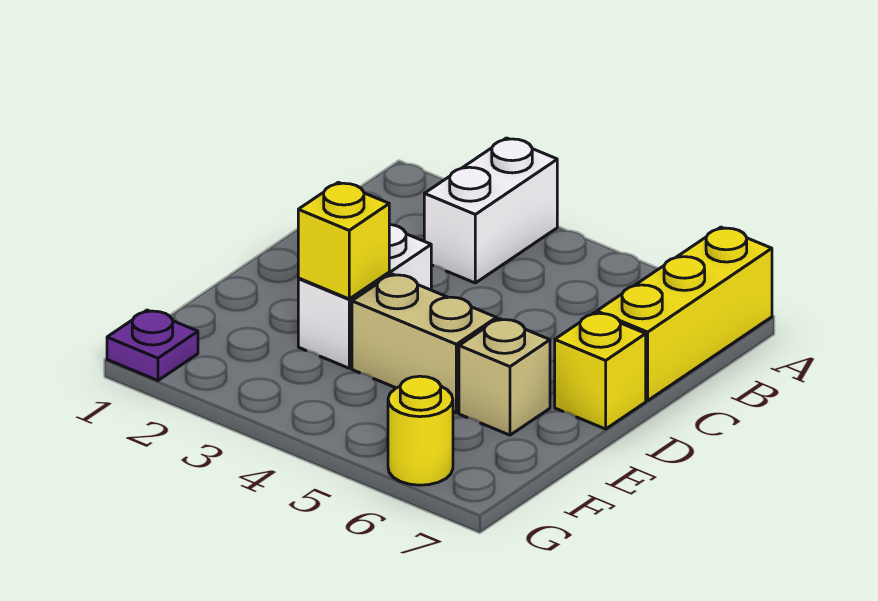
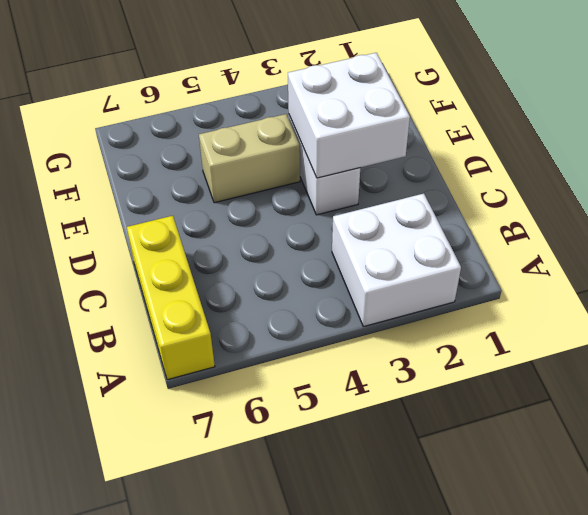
white 2x2 brick [332,194,461,327] -> white 1x2 brick [424,138,557,283]
white 2x2 brick [288,53,410,178] -> yellow 1x1 brick [298,182,389,299]
none -> yellow 1x1 brick [555,312,646,429]
none -> tan 1x1 brick [459,319,550,435]

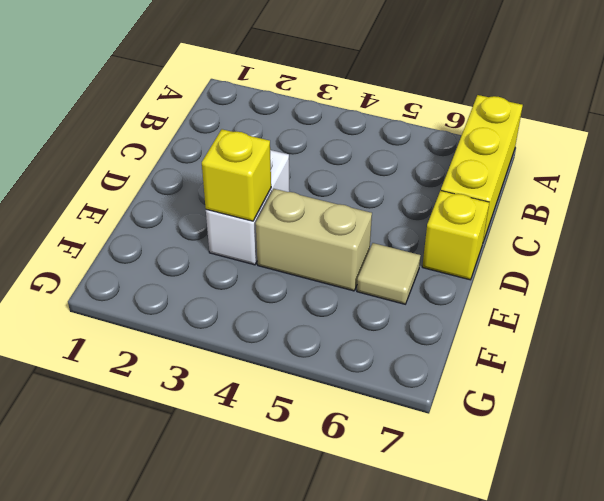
tan 1x1 tile [357,243,421,304] -> tan 1x1 brick [459,319,550,435]
none -> white 1x2 brick [424,138,557,283]
none -> purple 1x1 plate [107,310,198,381]

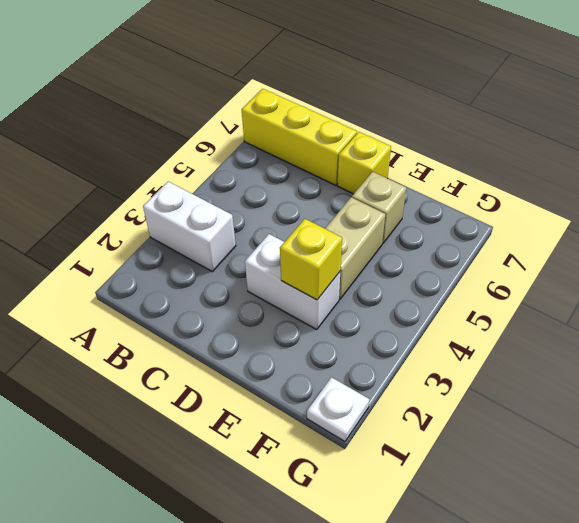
white 1x1 plate [307,377,369,441] -> purple 1x1 plate [107,310,198,381]
none -> yellow 1x1 round brick [388,376,453,485]

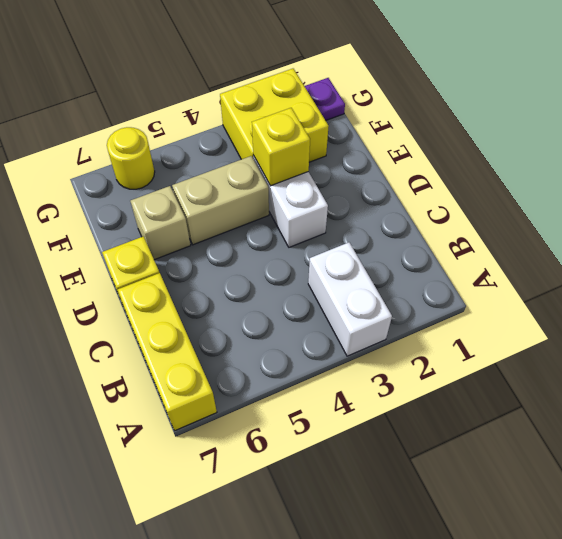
yellow 2x2 brick [220,69,329,162] -> none

